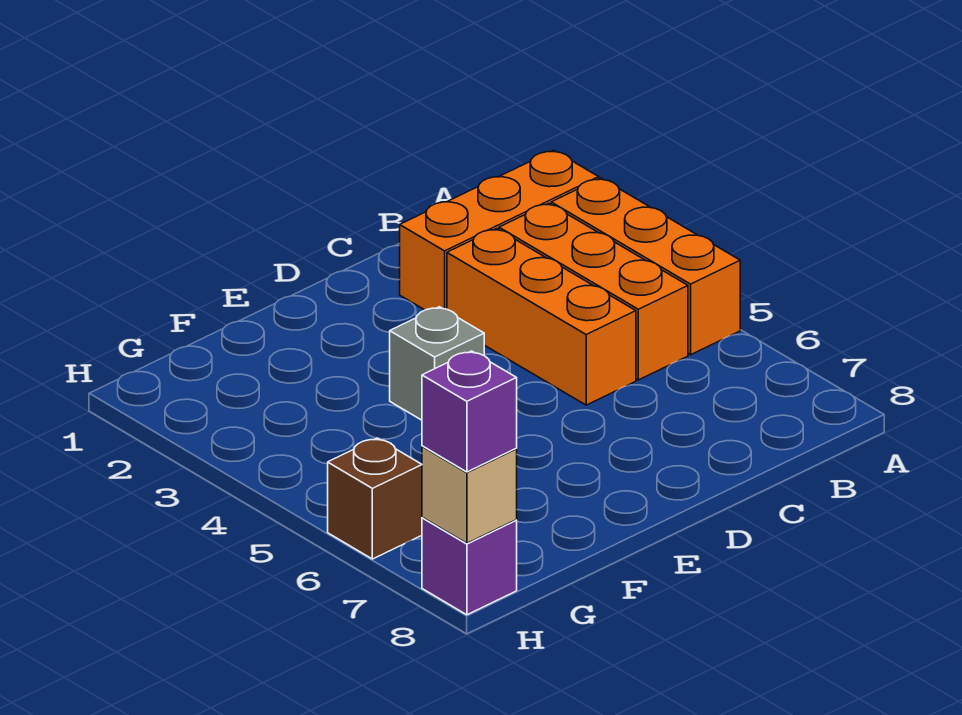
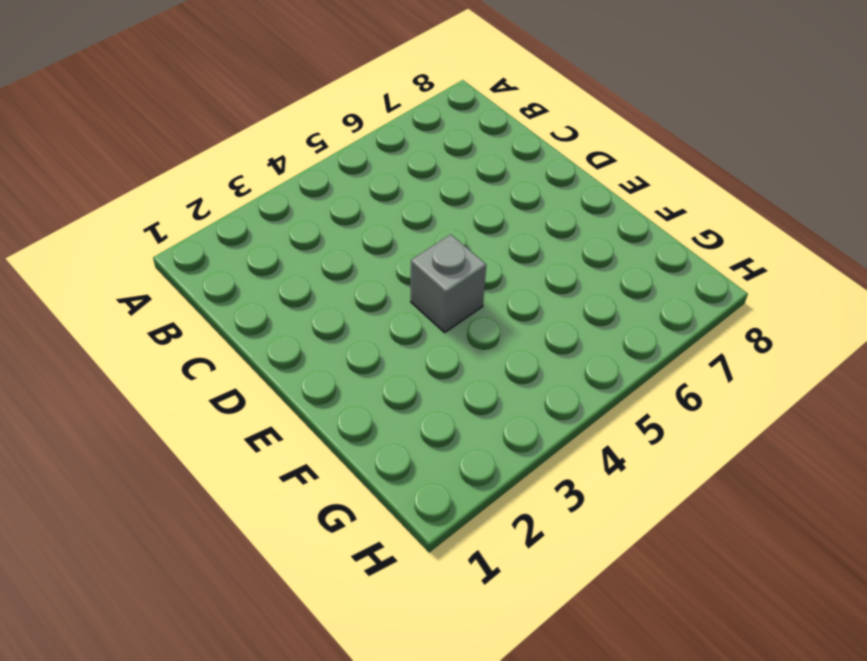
none -> orange 1x3 brick [400,150,599,310]
none -> orange 1x3 brick [551,178,740,355]

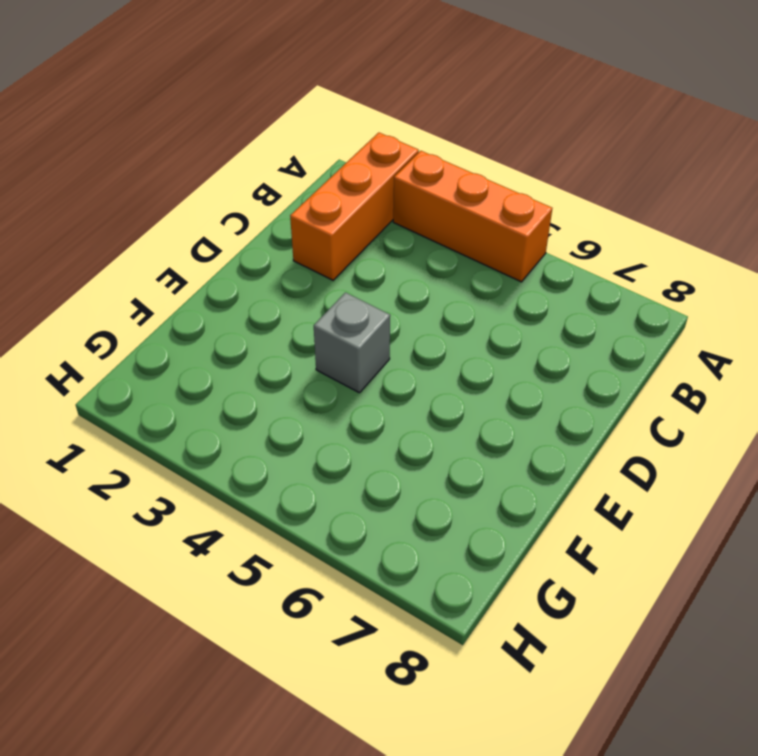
none -> orange 1x3 brick [499,203,688,380]
none -> orange 1x3 brick [447,229,636,405]

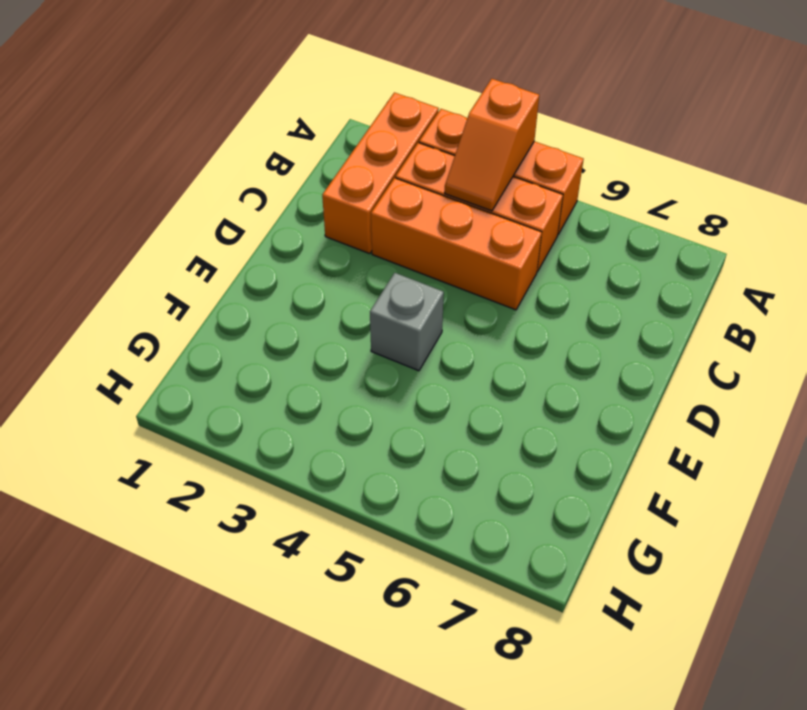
orange 1x2 slope [445,79,539,211] -> none
none -> brown 1x1 brick [328,438,422,559]
none -> purple 1x1 brick [422,517,517,615]

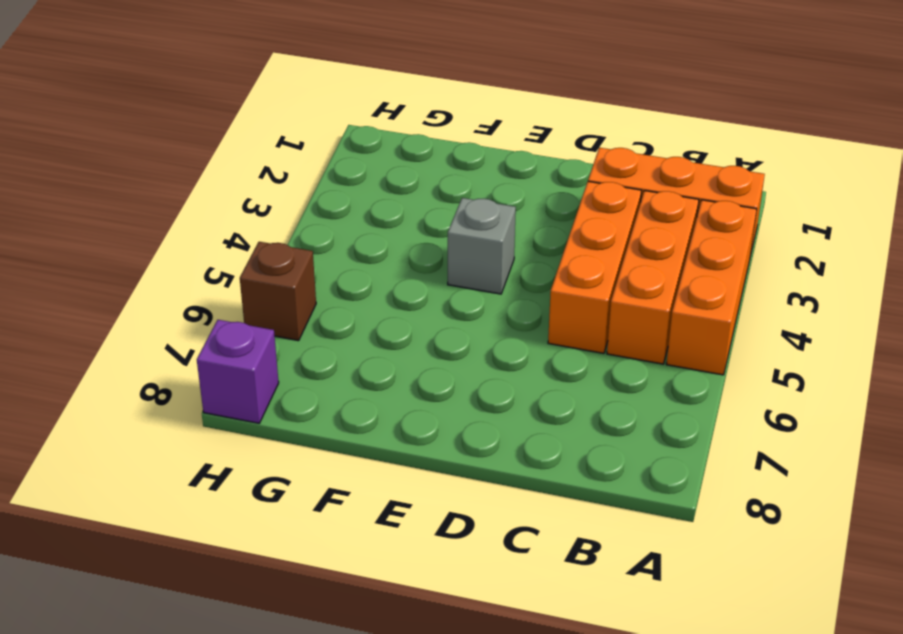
none -> tan 1x1 brick [422,446,517,543]
none -> purple 1x1 brick [422,351,517,472]

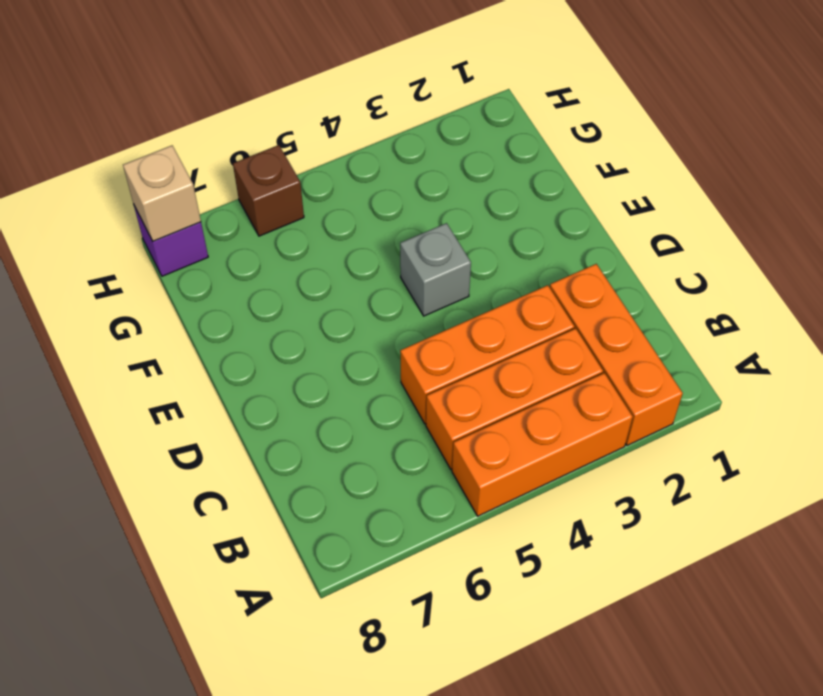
none -> purple 1x1 brick [422,351,517,472]

